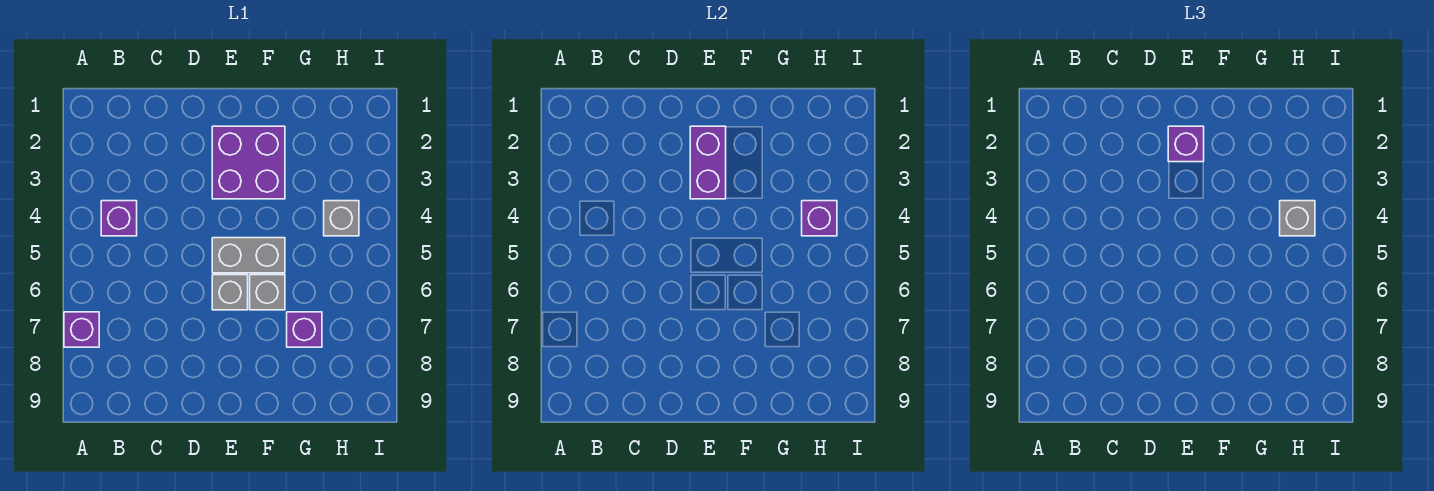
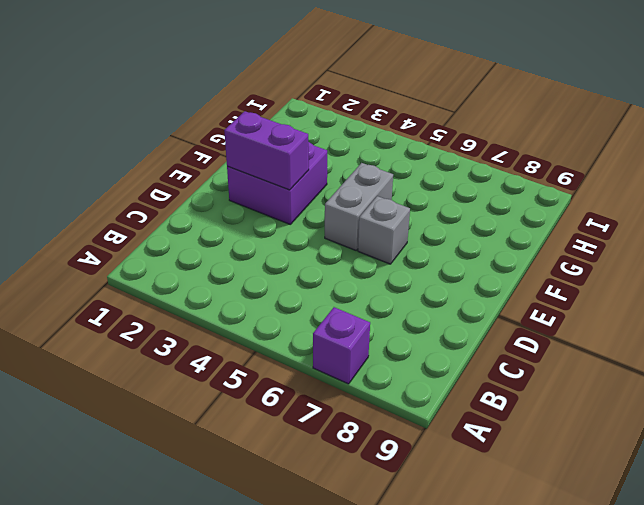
none -> purple 1x1 brick [101,201,137,236]
none -> grey 1x1 brick [250,275,285,310]
none -> purple 1x1 brick [287,312,322,347]

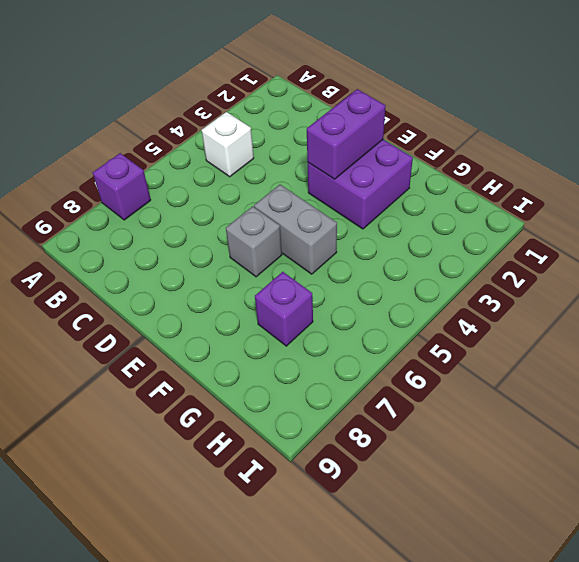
white 1x1 brick [202,112,254,177] -> purple 1x1 brick [101,201,137,236]
none -> grey 1x1 brick [250,275,285,310]
none -> grey 1x1 brick [324,201,359,236]
none -> purple 1x1 brick [802,201,837,236]

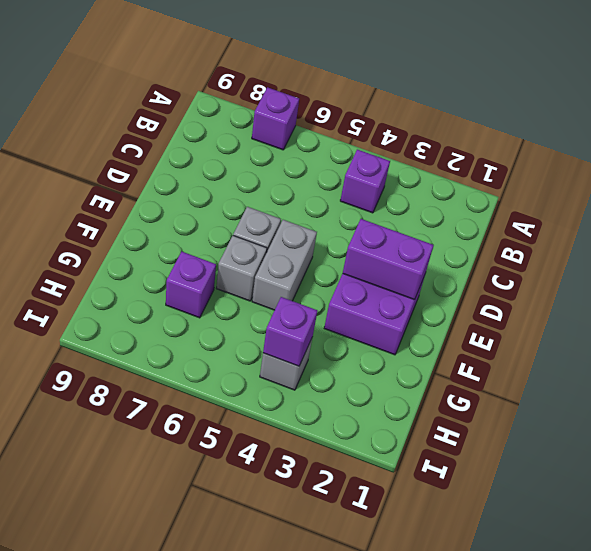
none -> purple 1x1 brick [1168,126,1204,162]
none -> grey 1x1 brick [1280,201,1315,236]

